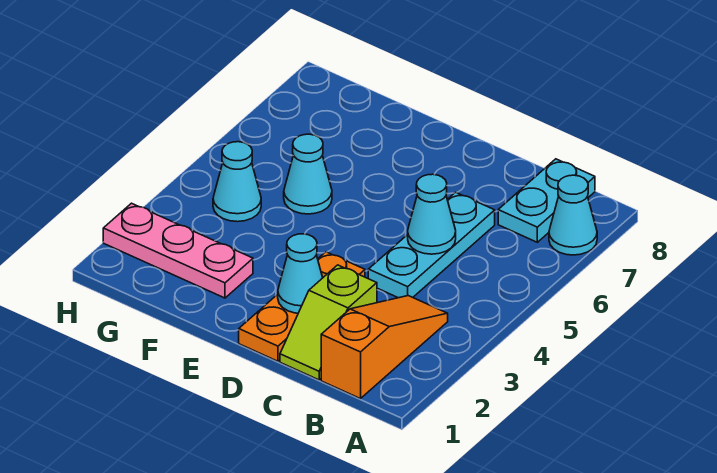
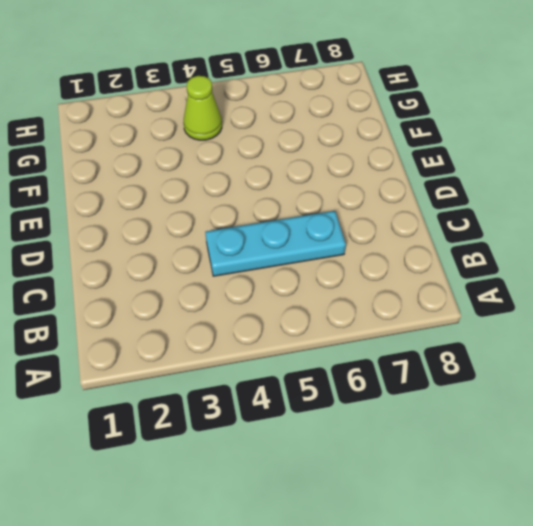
lime 1x1 cone [183,76,222,140] -> cyan 1x1 cone [213,142,261,222]
none -> cyan 1x1 cone [549,175,597,255]
none -> orange 1x3 slope [321,296,448,399]

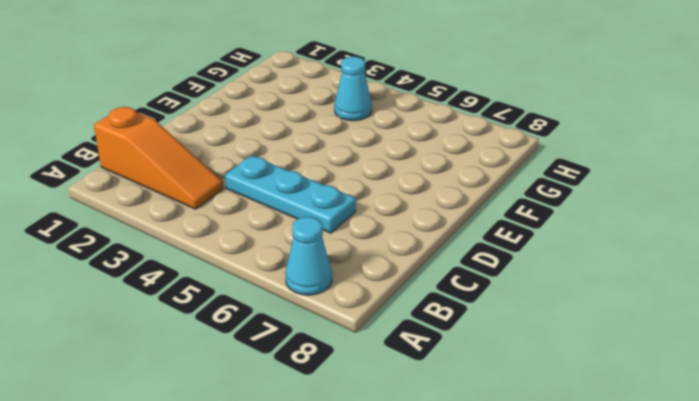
none -> cyan 1x2 plate [498,159,595,242]
none -> lime 1x2 slope [280,265,377,380]

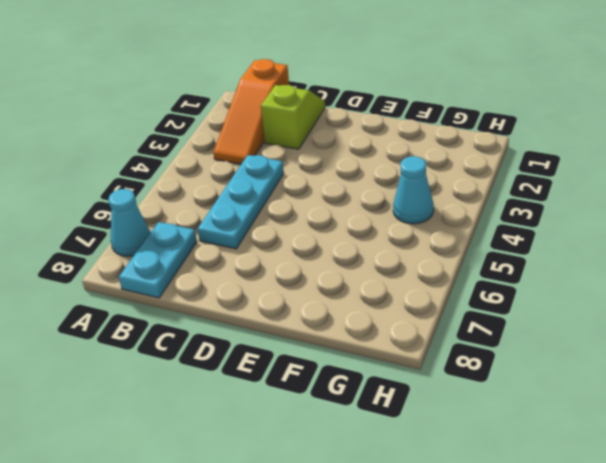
none -> orange 1x3 plate [239,252,365,361]
none -> pink 1x3 plate [103,203,253,298]

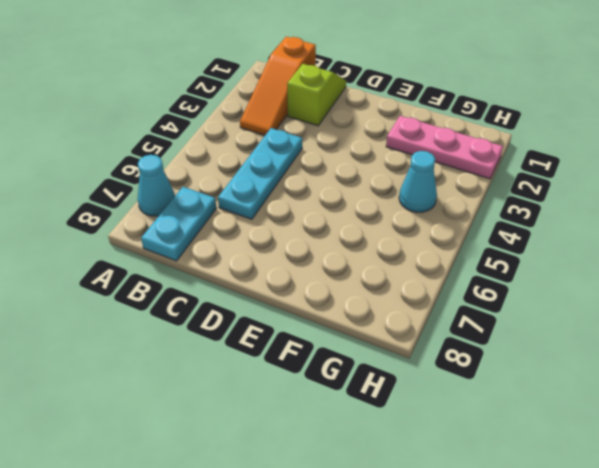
none -> orange 1x3 plate [239,252,365,361]
none -> cyan 1x1 cone [284,134,332,214]

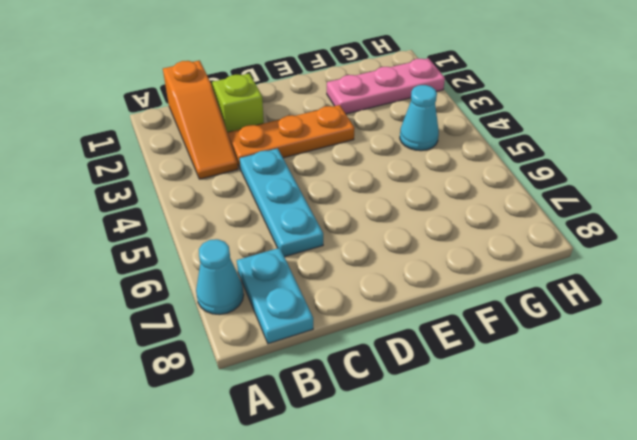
orange 1x3 plate [227,105,355,169] -> orange 1x3 plate turned to [239,252,365,361]
none -> cyan 1x1 cone [284,134,332,214]
none -> cyan 1x1 cone [408,174,456,254]

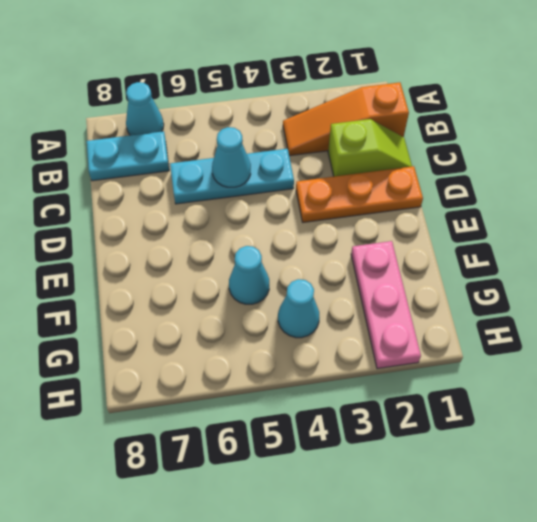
none -> cyan 1x1 cone [278,234,323,313]

